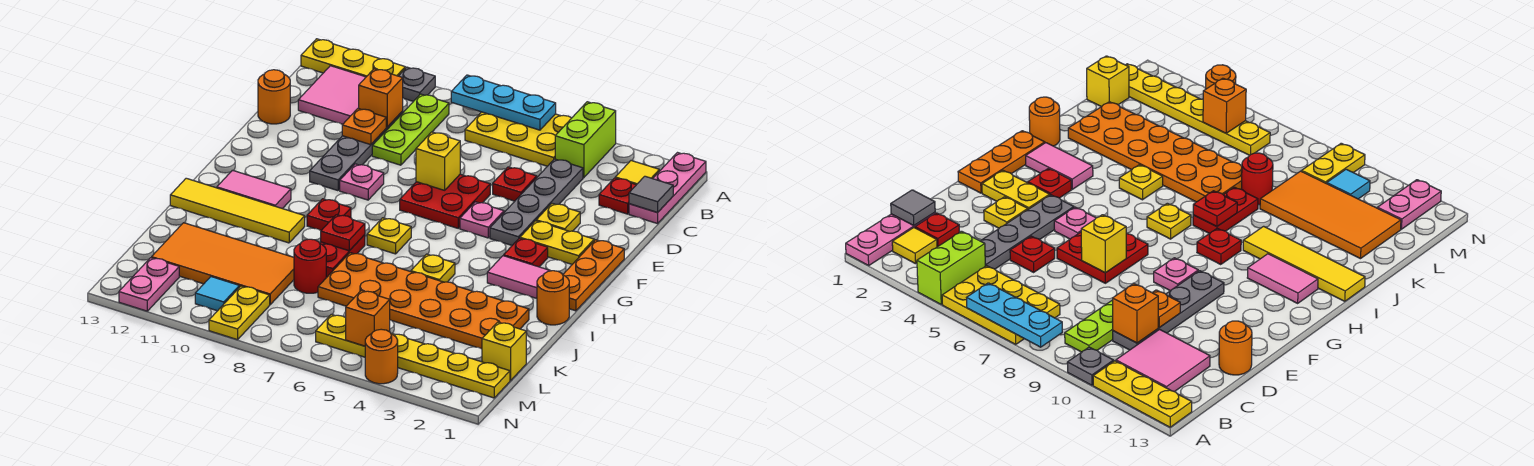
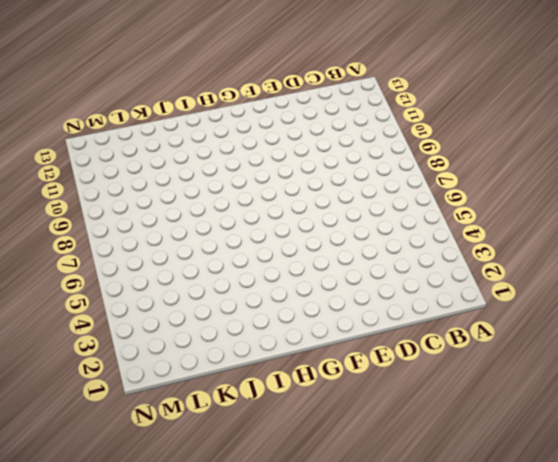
none -> pink 1x3 plate [629,153,706,224]
none -> lime 1x2 brick [555,102,616,178]
none -> yellow 2x3 plate [465,112,571,166]
none -> grey 1x1 plate [399,67,435,101]

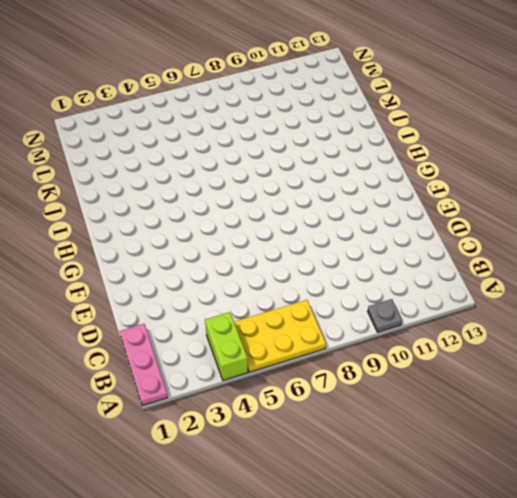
none -> yellow 1x3 plate [301,39,405,77]
none -> yellow 1x1 tile [615,161,659,185]
none -> lime 1x3 plate [372,94,449,165]
none -> pink 2x2 tile [298,66,366,124]

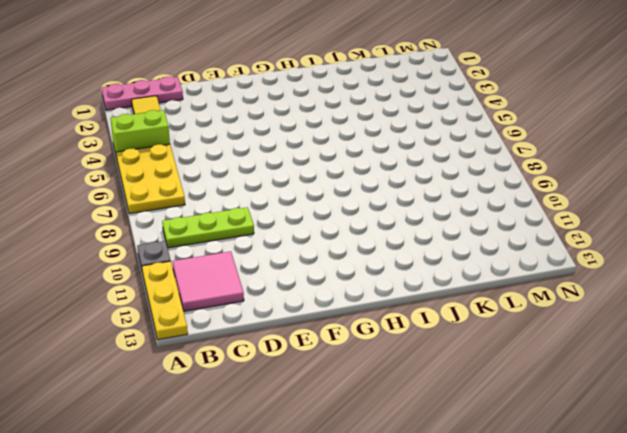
none -> red 1x1 plate [599,178,636,214]
none -> grey 1x4 plate [490,159,583,245]
none -> grey 1x4 plate [310,111,403,191]
none -> red 1x1 plate [493,167,537,201]

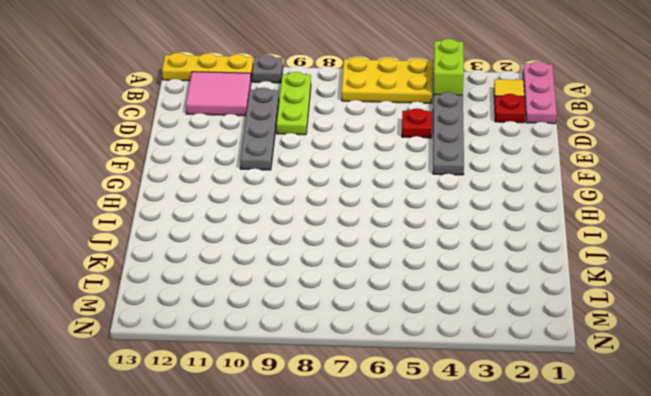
none -> orange 1x1 round brick [258,70,290,124]
none -> yellow 1x1 plate [536,203,580,231]
none -> red 2x2 plate [400,174,490,228]
none -> orange 1x3 plate [563,240,624,311]

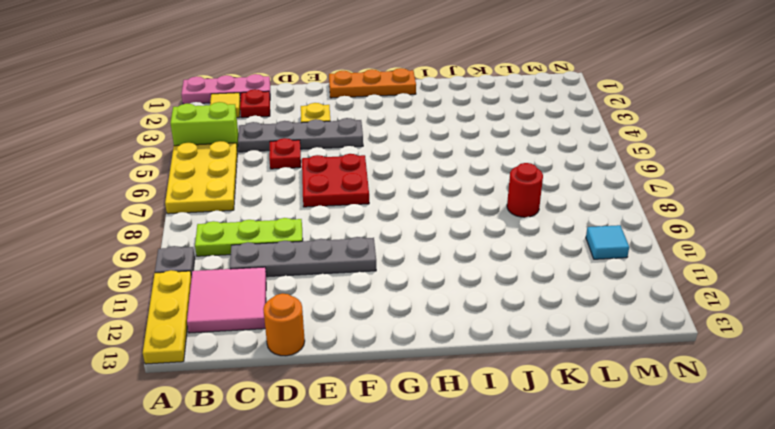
none -> yellow 1x2 plate [520,221,594,264]
none -> pink 1x1 plate [460,202,504,238]
none -> pink 1x1 plate [340,164,384,200]
none -> red 1x1 plate [504,238,548,267]

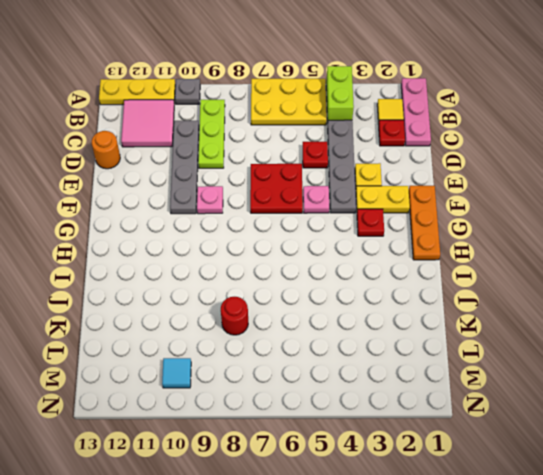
none -> pink 1x2 tile [487,256,550,298]
none -> yellow 1x1 plate [367,218,411,254]
none -> red 1x1 plate [307,199,351,230]
none -> pink 1x2 tile [217,170,291,209]

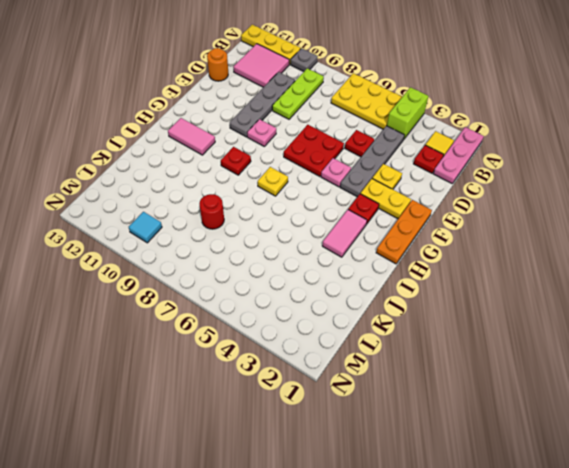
pink 1x2 tile [322,210,367,257] -> pink 1x2 tile turned to [487,256,550,298]
none -> orange 1x1 round brick [537,271,569,325]
none -> yellow 1x1 plate [411,254,455,282]
none -> red 1x2 plate [320,235,365,277]
none -> yellow 1x4 tile [170,178,305,243]

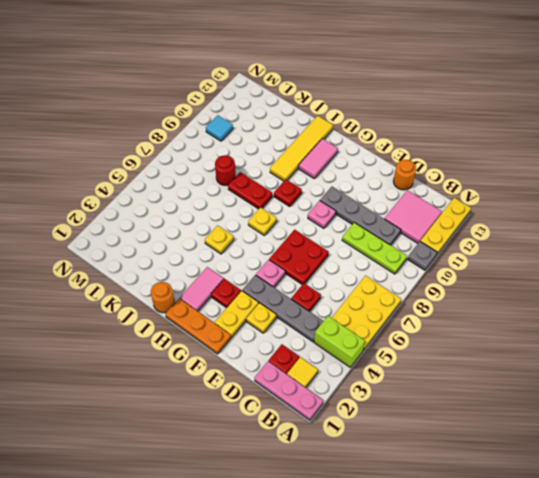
none -> orange 2x6 plate [318,253,529,349]
none -> orange 2x4 tile [152,223,294,305]
none -> yellow 1x1 brick [482,322,526,381]
none -> yellow 1x6 plate [316,314,510,398]

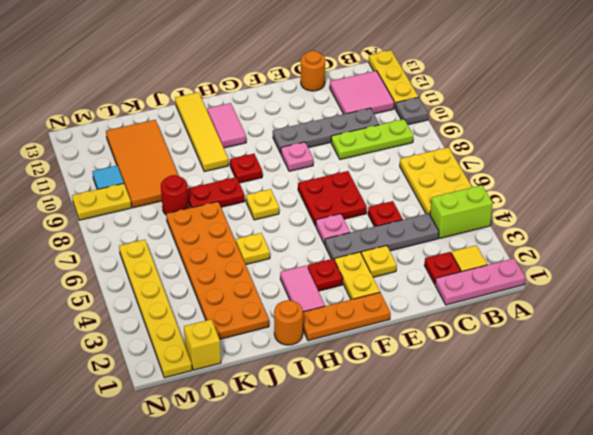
none -> pink 1x2 plate [119,258,179,311]
none -> orange 1x1 round brick [365,329,398,384]
none -> cyan 1x3 plate [451,75,556,130]
none -> grey 1x1 tile [629,176,673,213]

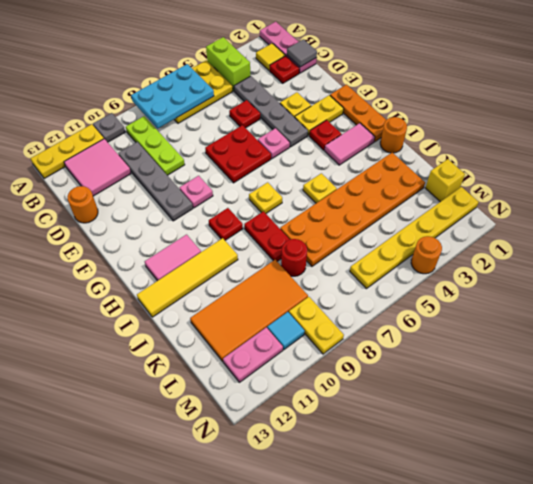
cyan 2x3 plate [131,64,214,128] -> cyan 1x3 plate [451,75,556,130]
pink 1x2 plate [223,327,283,382] -> pink 1x2 plate turned to [119,258,179,311]
none -> orange 1x1 brick [359,69,403,127]
none -> orange 1x1 plate [342,108,386,145]
none -> yellow 1x1 brick [416,132,460,190]
none -> red 1x1 plate [321,215,365,251]

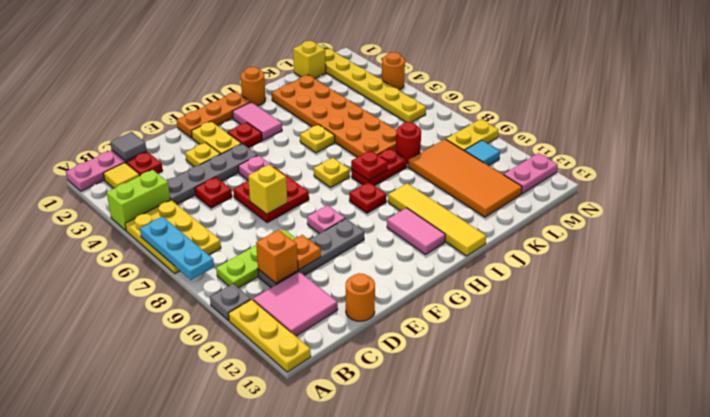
none -> orange 1x1 brick [346,291,390,346]

